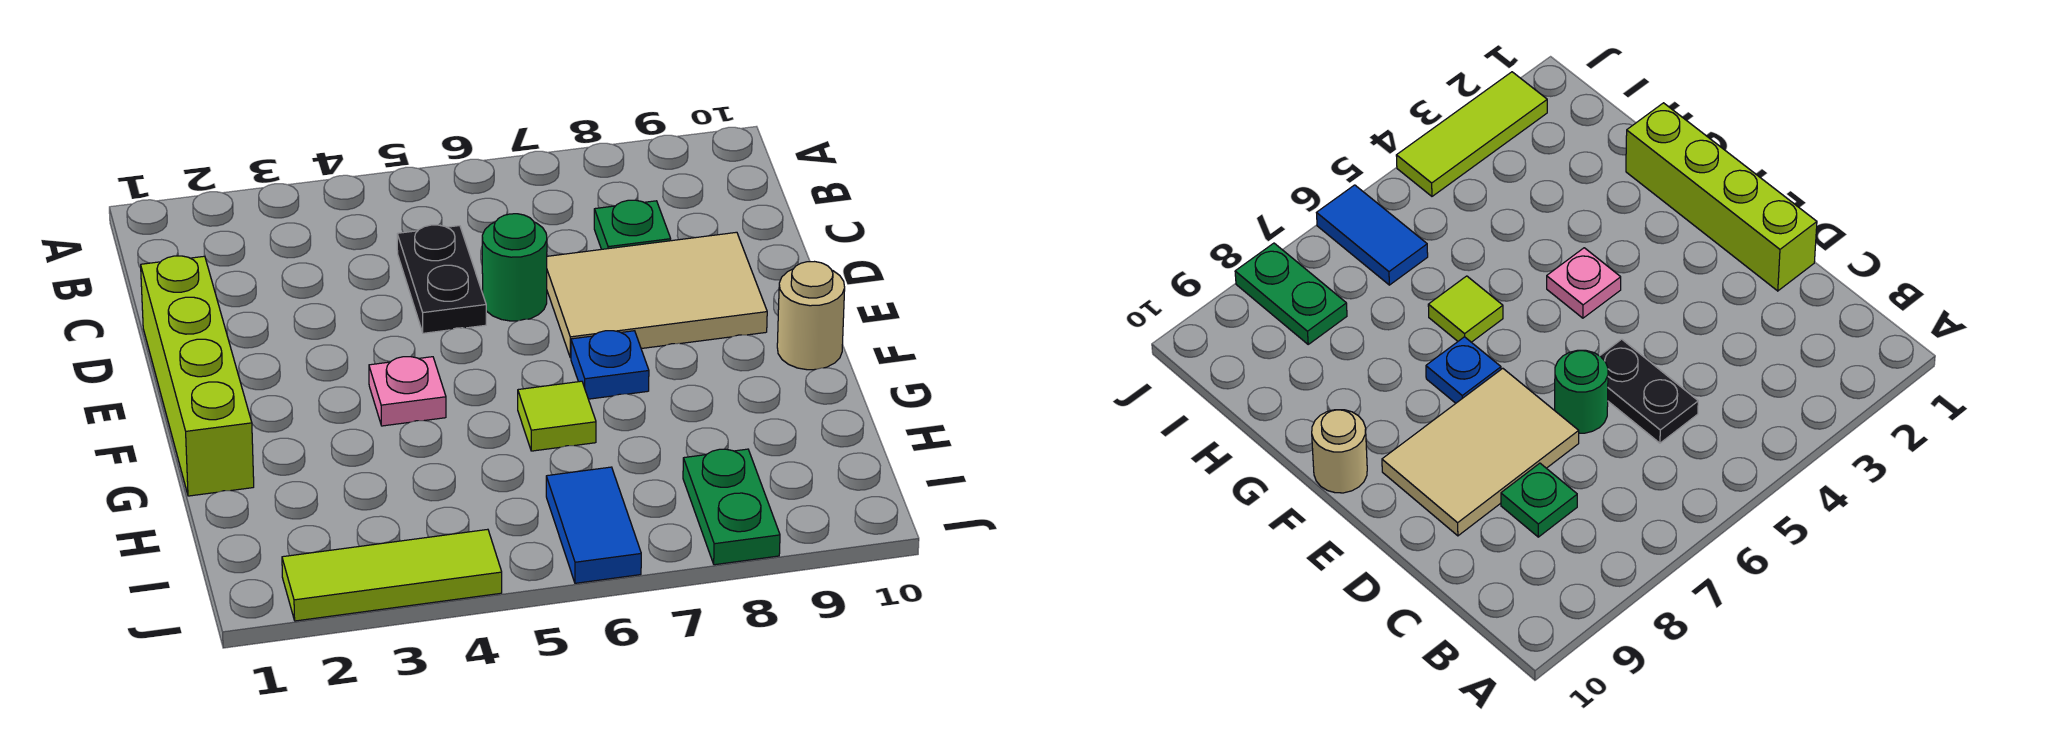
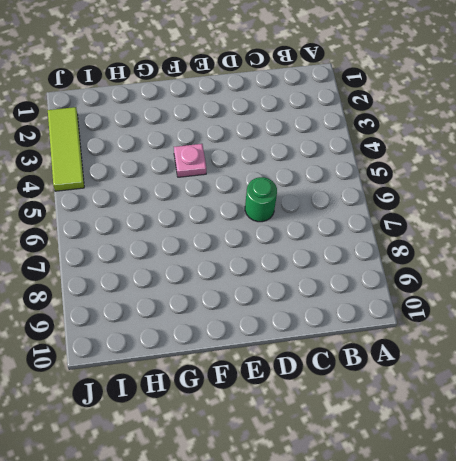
none -> black 1x2 plate [397,225,486,333]
none -> green 1x1 plate [594,200,671,249]
none -> lime 1x4 brick [141,256,254,496]

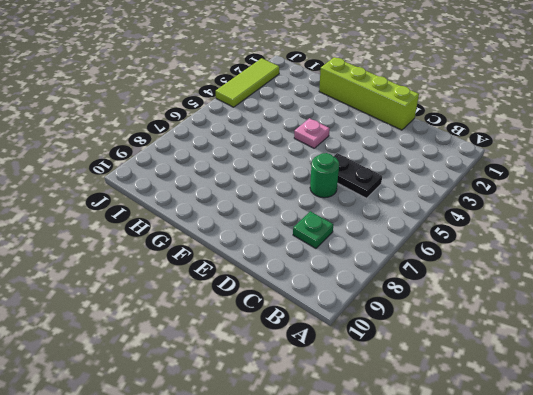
none -> tan 2x3 tile [547,232,767,358]
none -> blue 1x1 plate [571,331,649,399]
none -> tan 1x1 round brick [777,262,845,370]

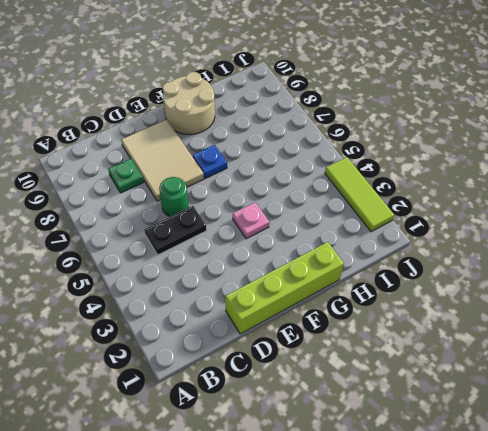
tan 2x2 round brick [163,72,215,135] -> tan 1x1 round brick [777,262,845,370]
none -> lime 1x1 tile [518,381,596,451]
none -> blue 1x2 tile [546,467,641,583]
none -> green 1x2 plate [683,449,780,565]

